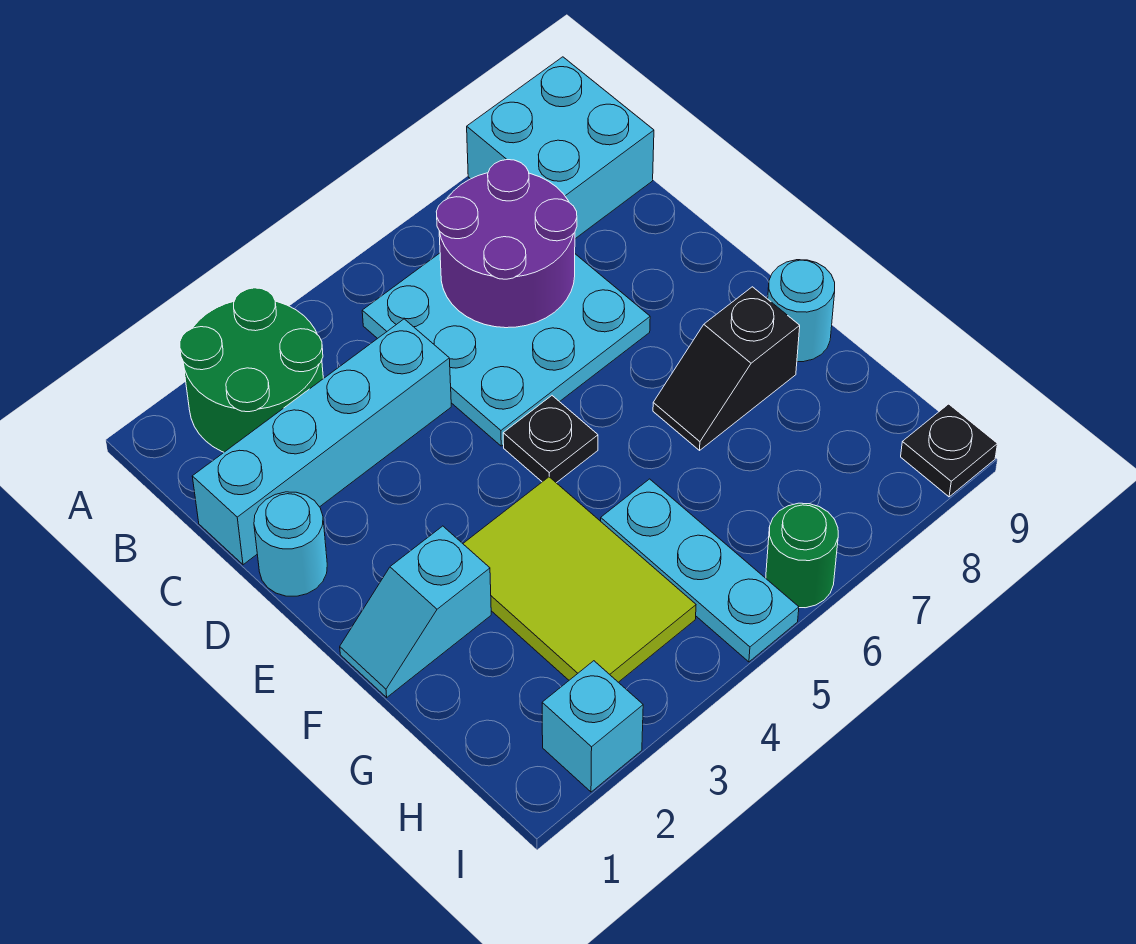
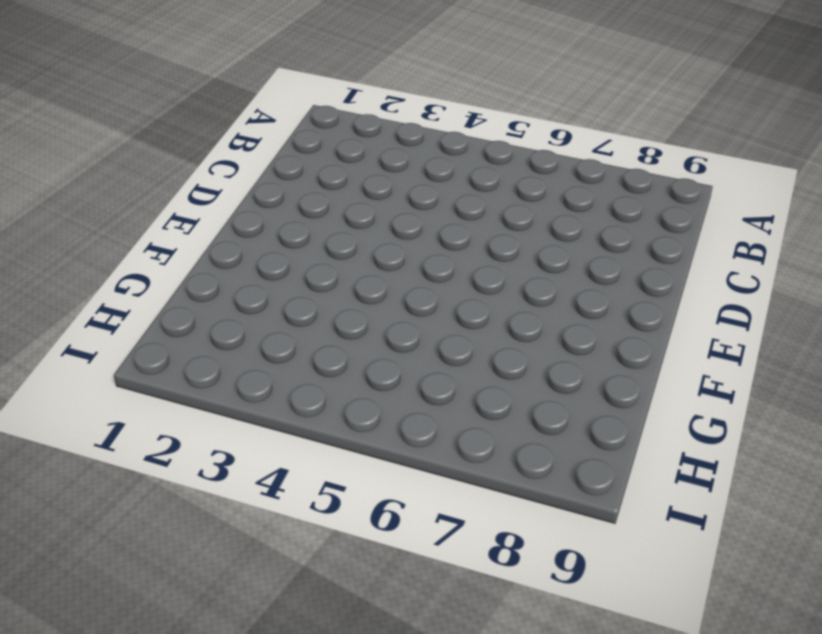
none -> green 2x2 round brick [180,288,323,452]
none -> cyan 2x2 brick [467,57,654,239]
none -> cyan 3x3 plate [362,253,650,446]

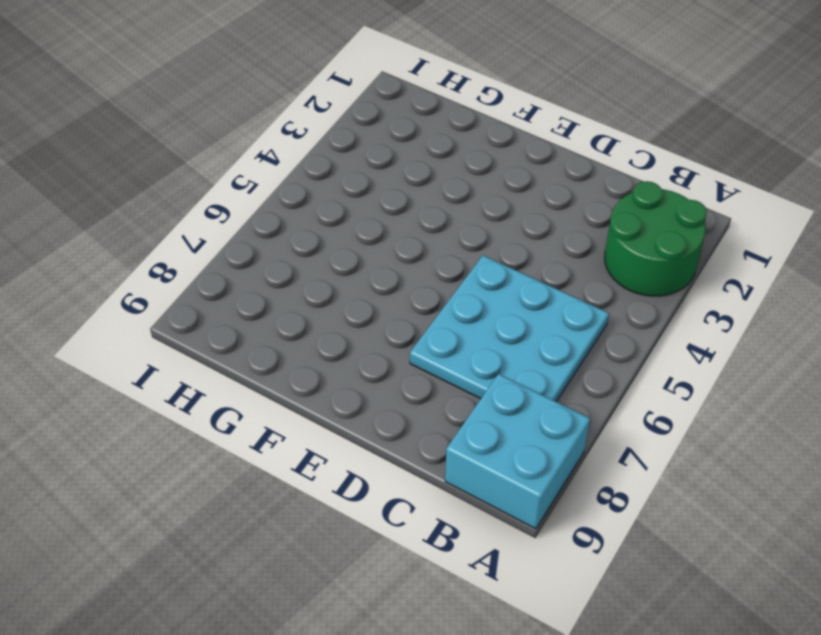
none -> cyan 1x4 brick [192,319,451,565]
none -> cyan 1x1 round brick [254,492,327,596]
none -> black 1x1 plate [503,396,598,483]

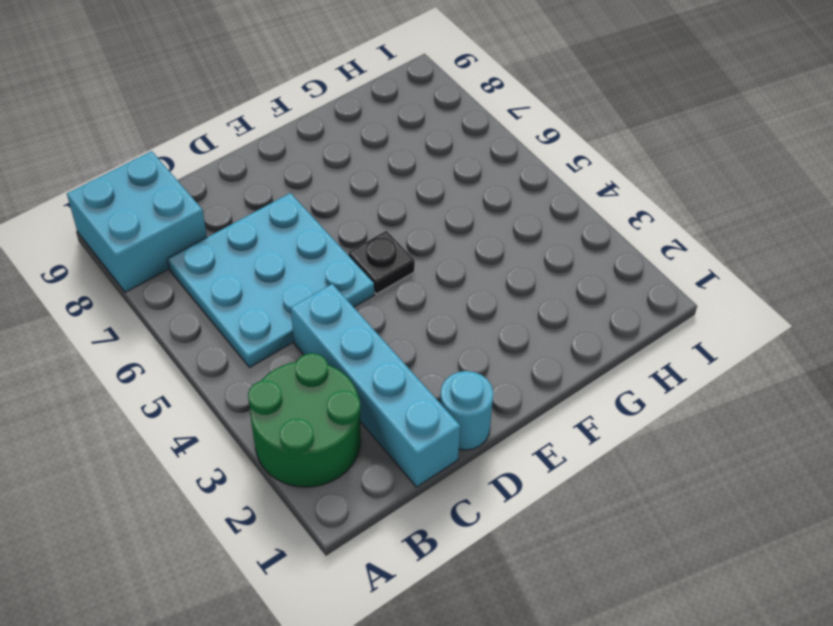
none -> cyan 1x2 slope [340,526,491,697]
none -> lime 2x3 tile [463,477,696,682]
none -> black 1x2 slope [653,287,800,450]

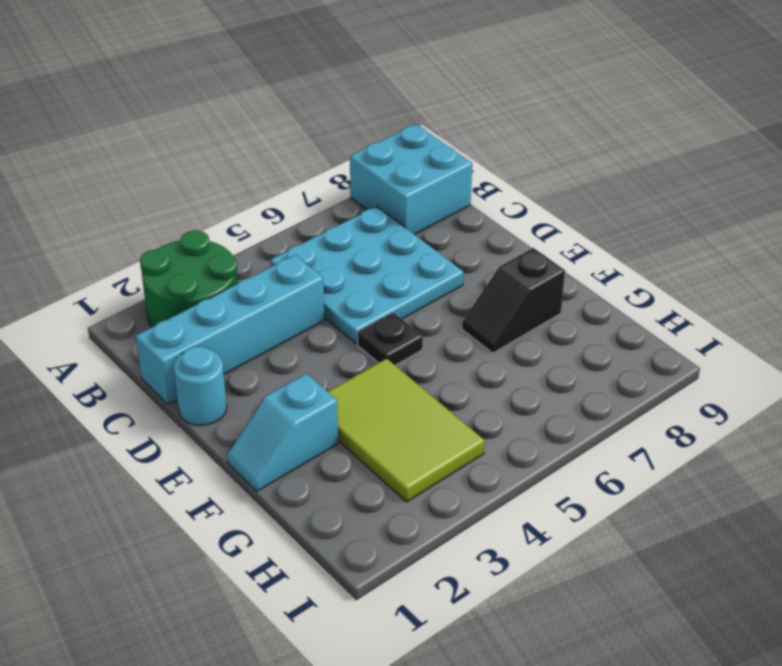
none -> cyan 1x1 round brick [768,260,835,362]
none -> cyan 1x3 plate [601,479,799,662]
none -> cyan 1x1 brick [542,661,643,792]

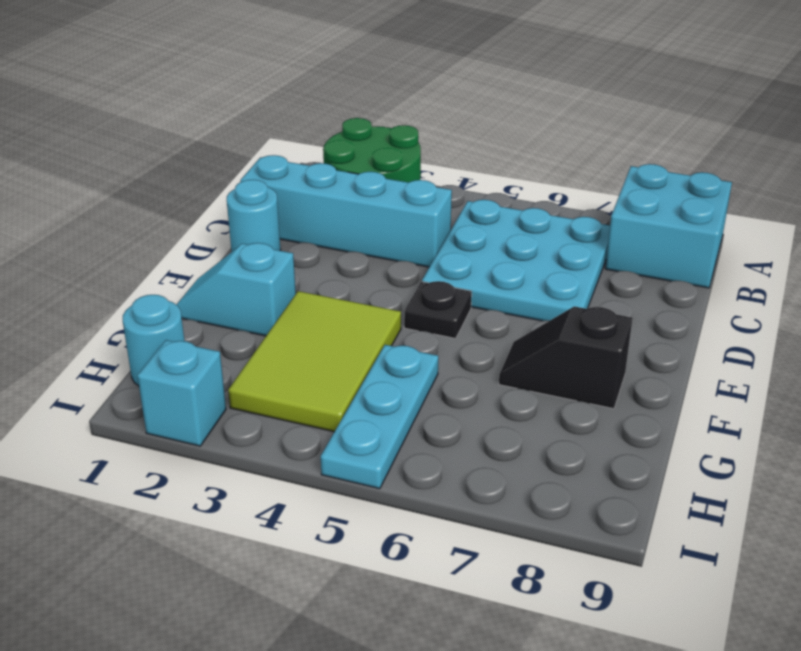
cyan 1x1 round brick [123,295,184,386] -> cyan 1x1 round brick moved to [768,260,835,362]
none -> green 1x1 round brick [766,503,838,608]
none -> black 1x1 plate [901,404,997,497]
none -> purple 2x2 round brick [436,160,577,328]

